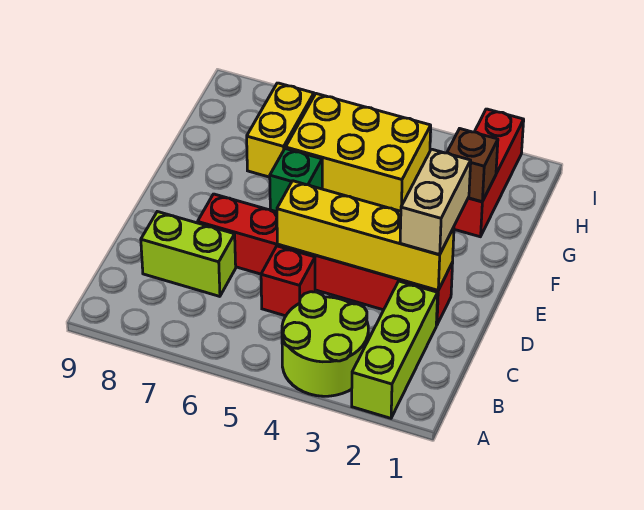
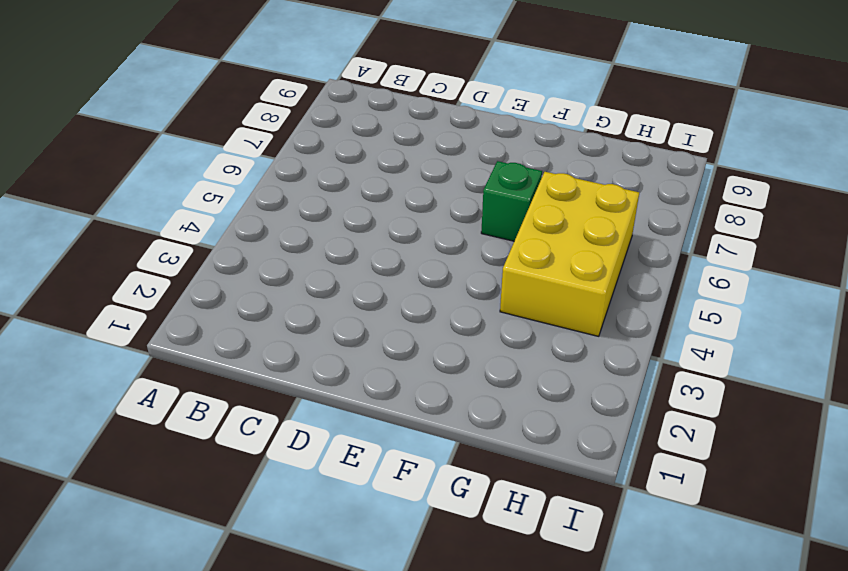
none -> lime 1x3 brick [352,281,438,418]
none -> lime 2x2 round brick [282,292,368,396]
none -> red 1x1 brick [261,246,315,316]

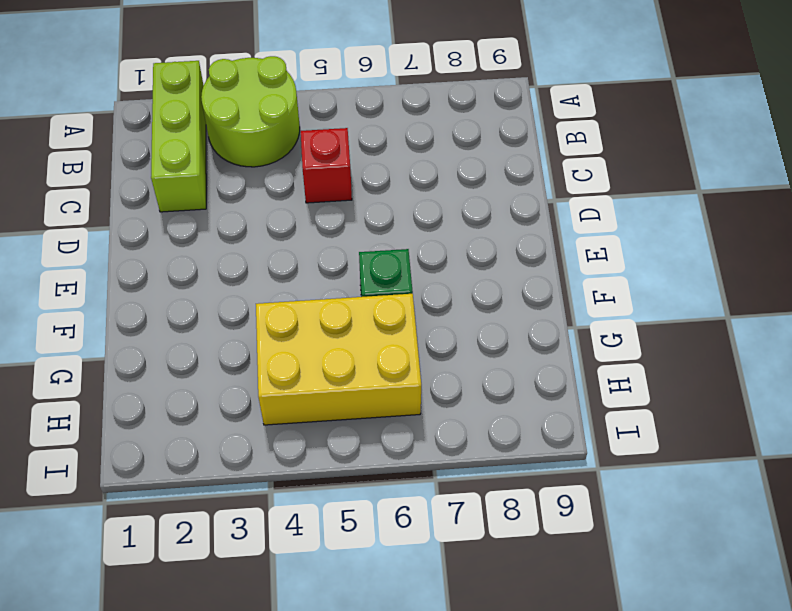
none -> lime 1x2 brick [141,212,236,296]
none -> red 1x6 brick [198,194,453,325]
none -> red 1x3 brick [454,109,524,237]

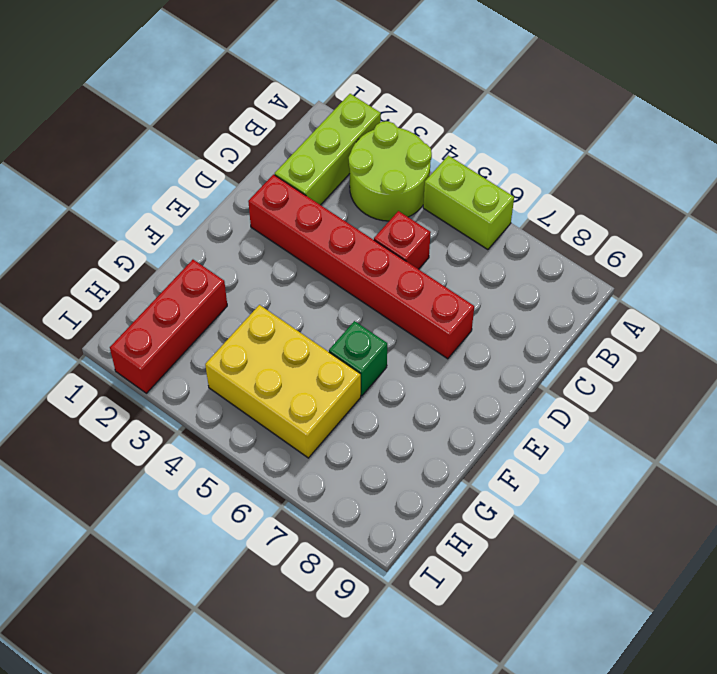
lime 1x2 brick [423,155,514,250] -> lime 1x2 brick moved to [141,212,236,296]
none -> yellow 1x2 brick [247,83,314,177]
none -> yellow 1x4 brick [277,181,454,290]
none -> brown 1x1 brick [447,129,498,202]

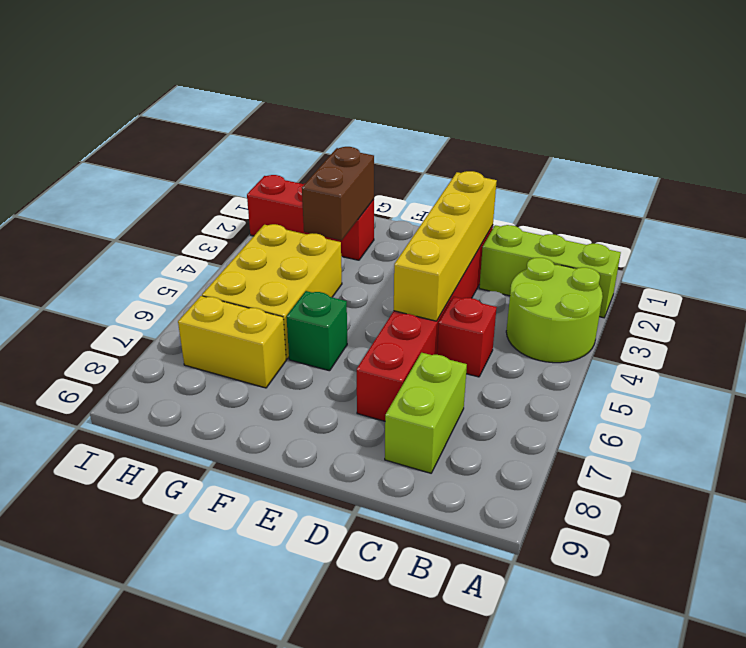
brown 1x2 brick [302,147,374,240] -> brown 1x1 brick [447,129,498,202]
none -> tan 1x2 brick [400,149,471,255]

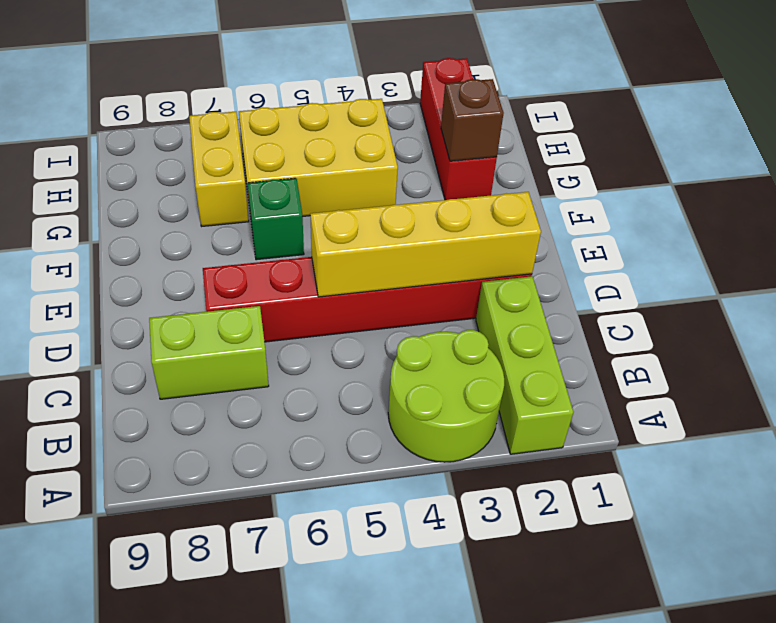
none -> red 1x1 brick [261,246,315,316]
none -> tan 1x2 brick [400,149,471,255]

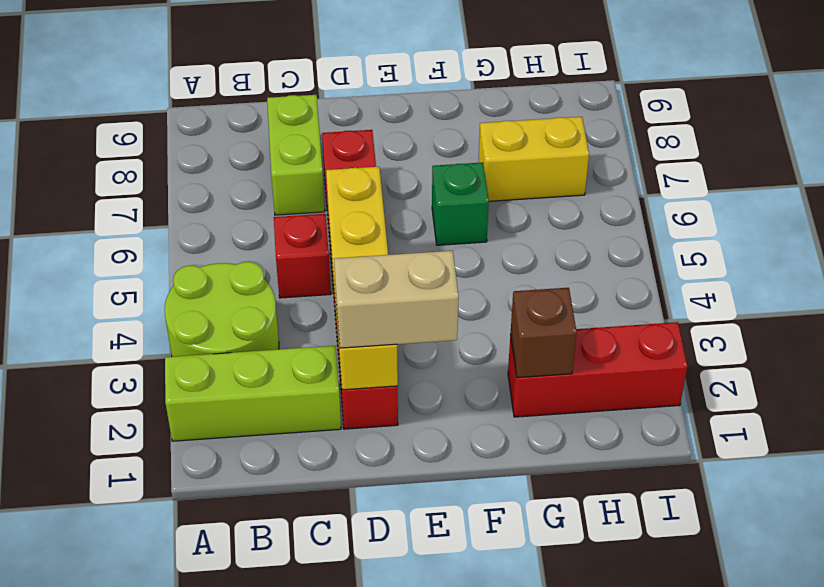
none -> yellow 2x3 brick [286,94,431,211]

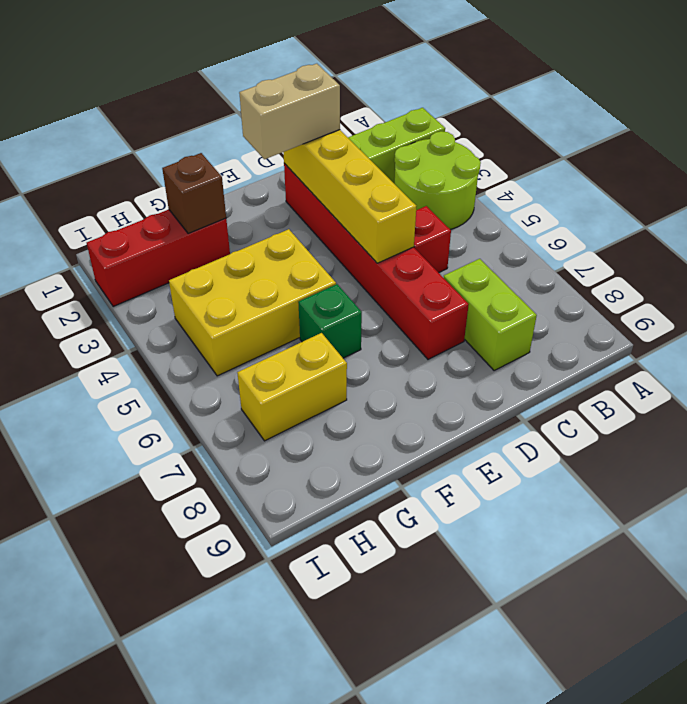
yellow 2x3 brick [169,229,336,376] -> yellow 2x3 brick turned to [286,94,431,211]

